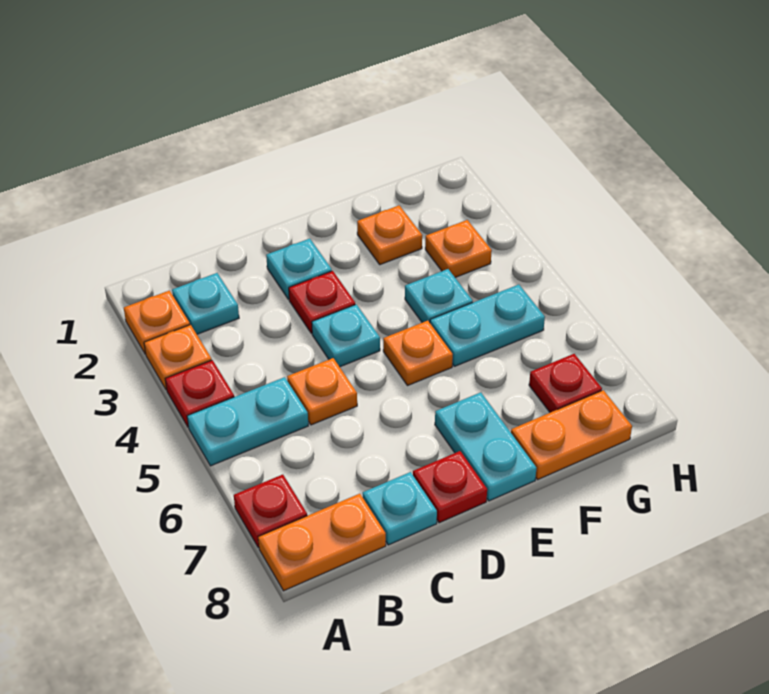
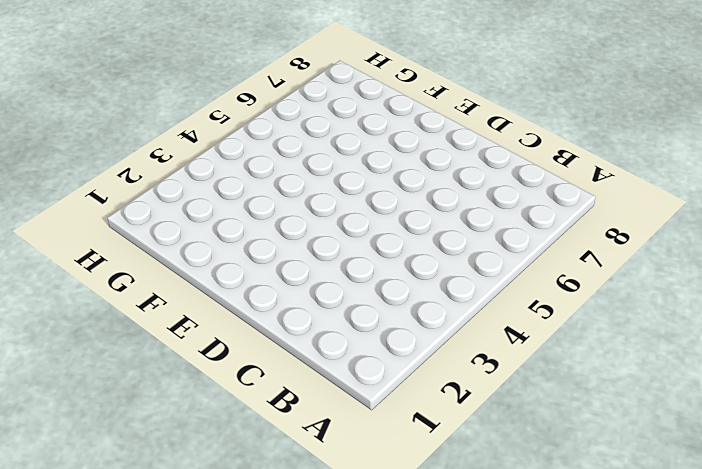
none -> orange 1x1 plate [124,291,190,354]
none -> orange 1x1 plate [144,325,212,390]
none -> red 1x1 plate [165,360,234,427]

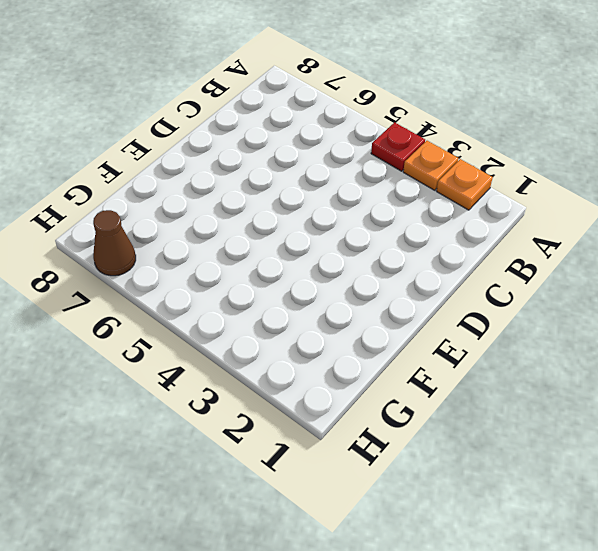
brown 1x1 cone [93,210,136,276] -> none
none -> cyan 1x2 plate [187,377,308,466]
none -> red 1x1 plate [234,475,307,548]
none -> orange 1x2 plate [258,494,386,591]

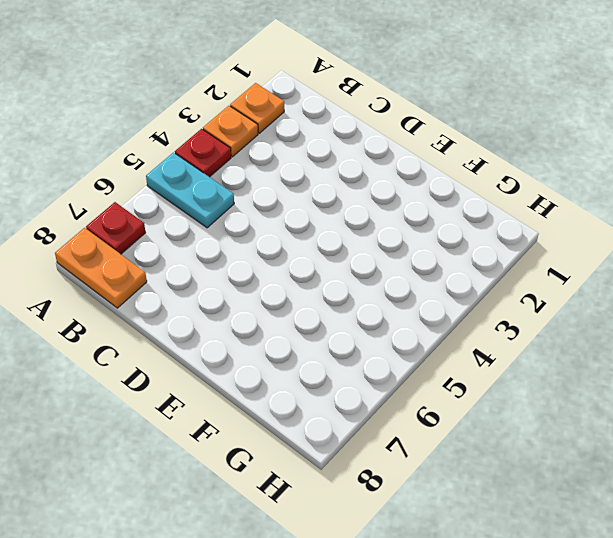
none -> cyan 1x1 plate [172,273,239,334]
none -> orange 1x1 plate [287,358,357,425]
none -> cyan 1x1 plate [363,472,437,545]

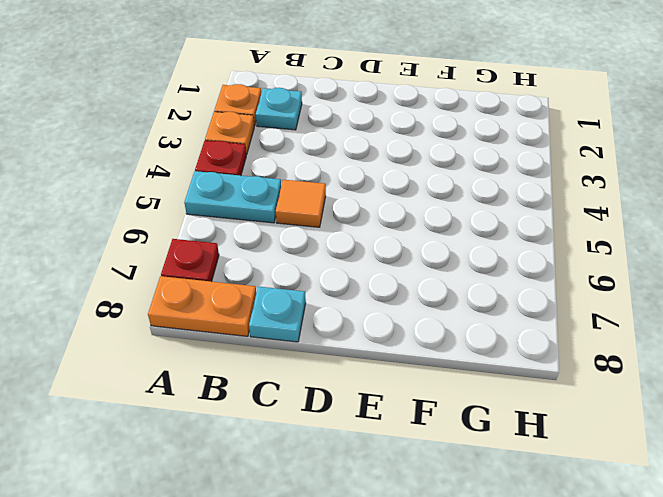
orange 1x1 tile [276,180,326,227] -> orange 1x1 plate [287,358,357,425]
none -> cyan 1x1 plate [266,239,332,299]
none -> red 1x1 plate [289,271,355,333]
none -> cyan 1x1 plate [312,304,380,367]

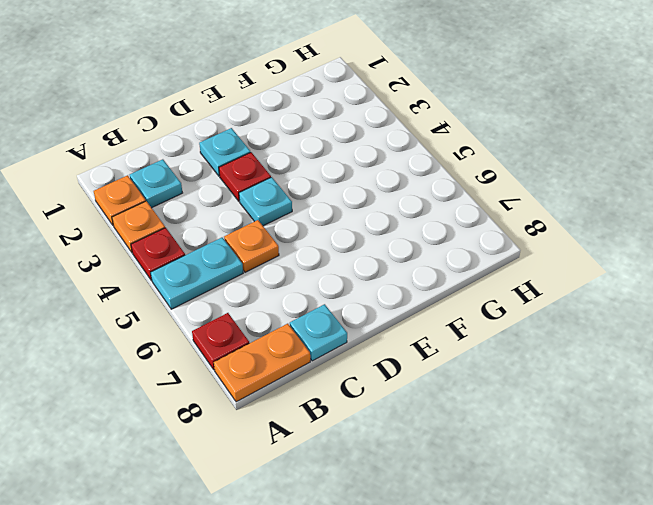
none -> red 1x1 plate [413,451,487,523]
none -> orange 1x1 plate [383,321,453,386]
none -> cyan 1x2 plate [435,392,536,501]

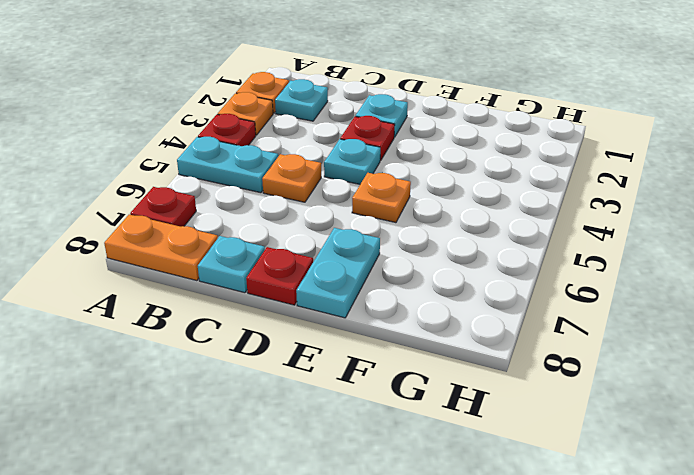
none -> orange 1x1 plate [357,205,422,265]
none -> cyan 1x1 plate [405,269,473,323]
none -> cyan 1x2 plate [430,285,545,366]

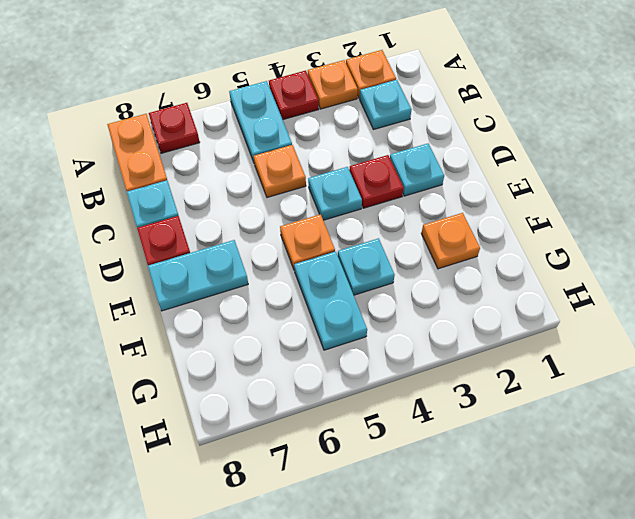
none -> orange 1x2 plate [511,390,632,480]
none -> orange 1x1 plate [425,220,492,277]
none -> red 1x1 plate [529,354,602,412]

